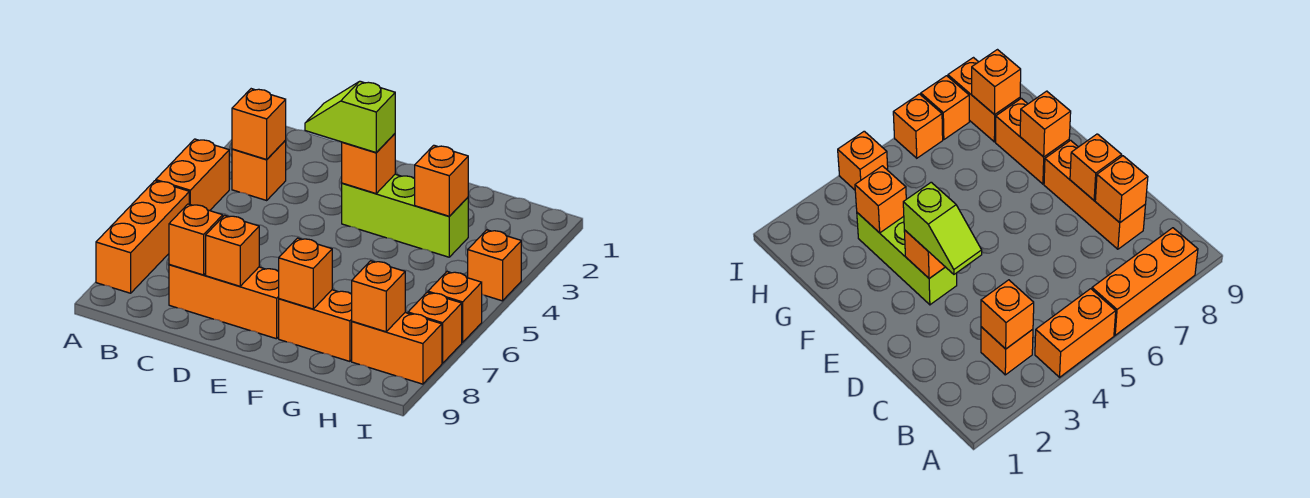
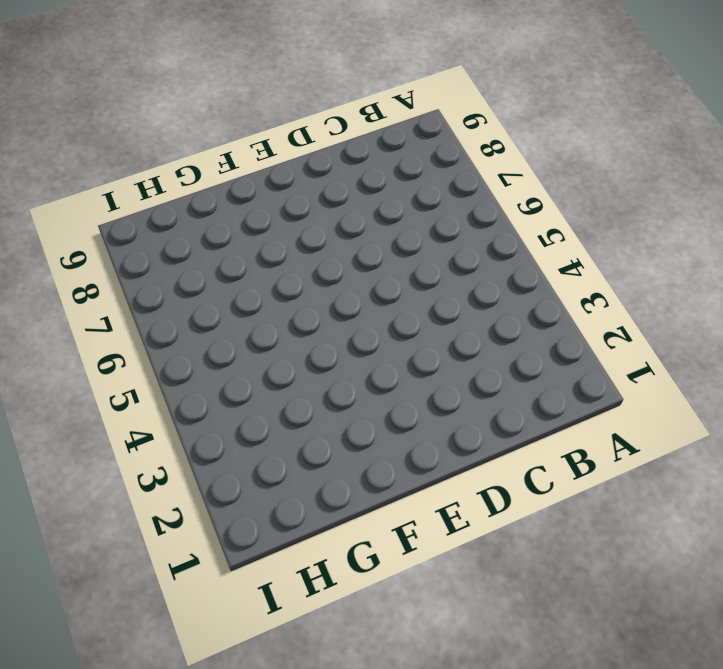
none -> orange 1x2 brick [156,139,229,211]
none -> orange 1x3 brick [96,181,189,293]
none -> orange 1x1 brick [232,141,286,200]

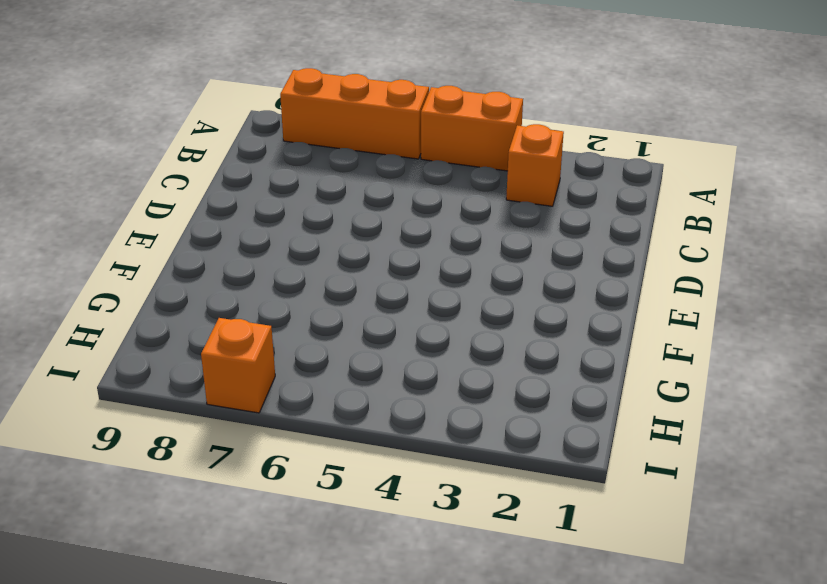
none -> orange 1x3 brick [169,265,279,339]
none -> lime 1x3 brick [342,174,468,257]
none -> orange 1x2 brick [279,290,352,361]

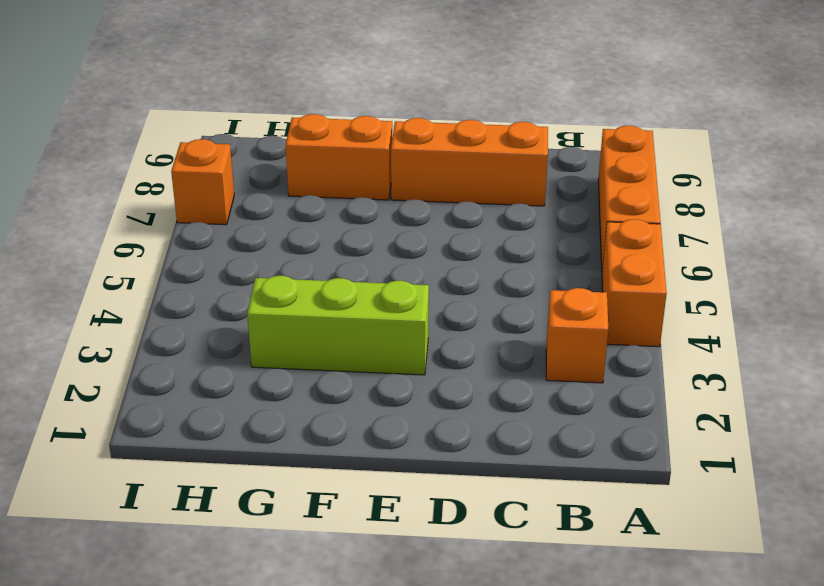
none -> orange 1x2 brick [352,312,442,384]
none -> orange 1x1 brick [468,230,521,301]
none -> orange 1x1 brick [428,271,482,342]

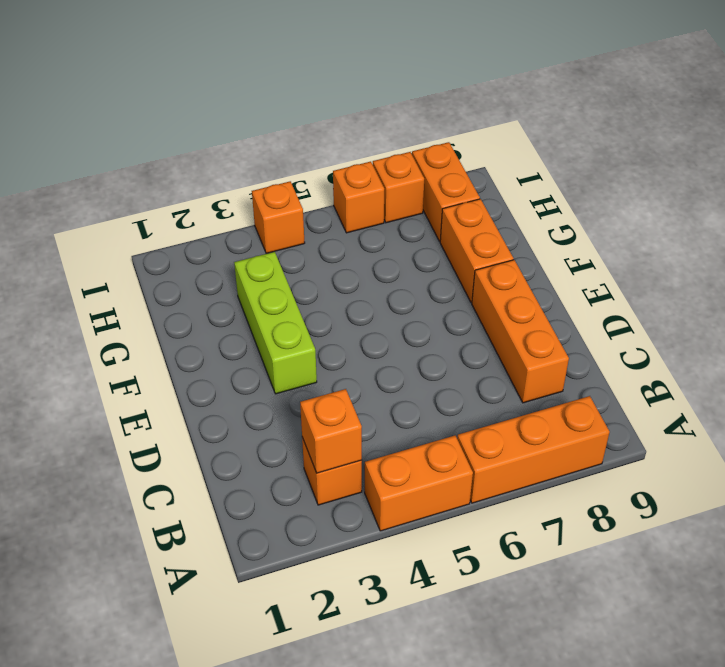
none -> orange 1x1 brick [169,204,223,275]
none -> orange 1x1 brick [206,215,259,286]
none -> orange 1x1 brick [342,134,395,193]

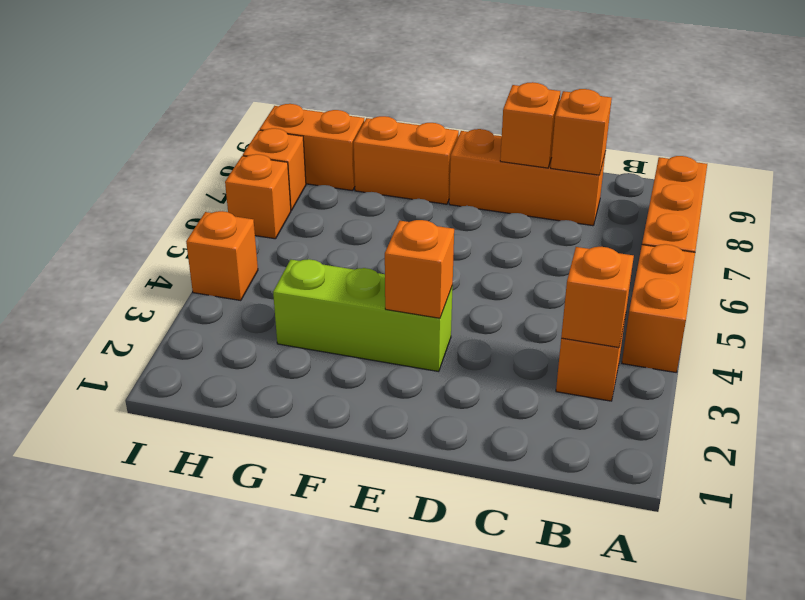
none -> orange 1x1 brick [279,238,332,309]
none -> orange 1x1 brick [415,145,468,216]
none -> orange 1x1 brick [352,261,405,332]

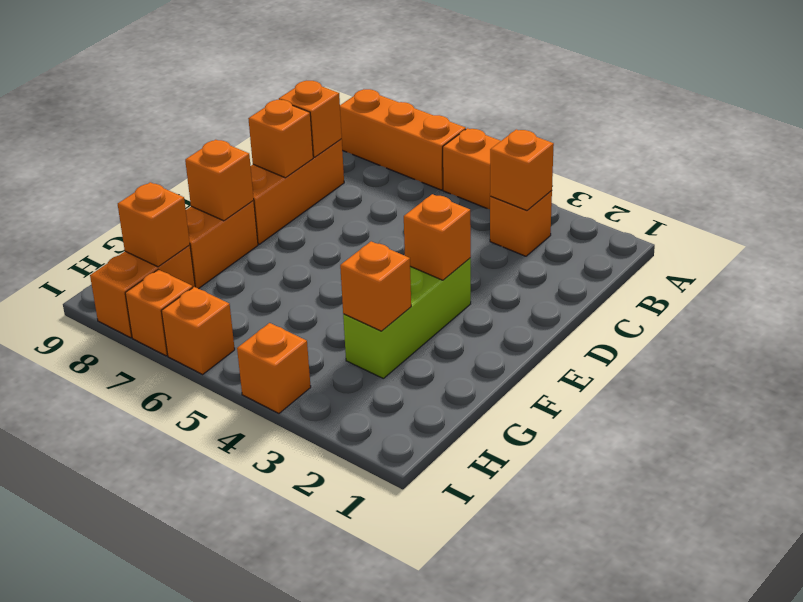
none -> lime 1x2 slope [305,81,395,153]

